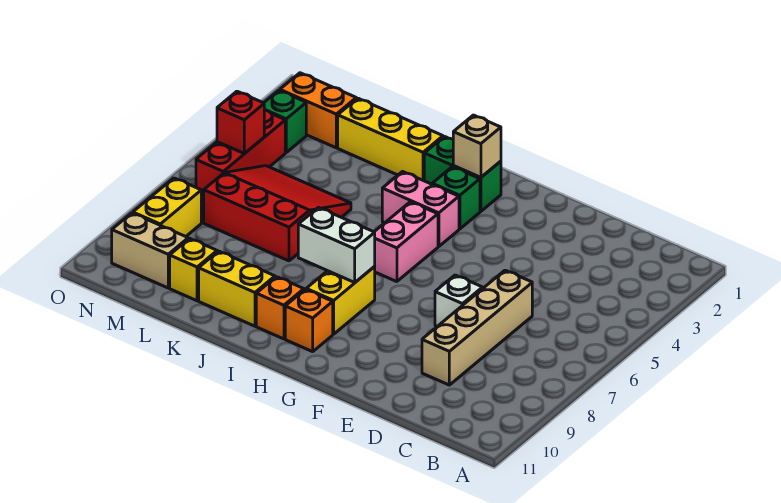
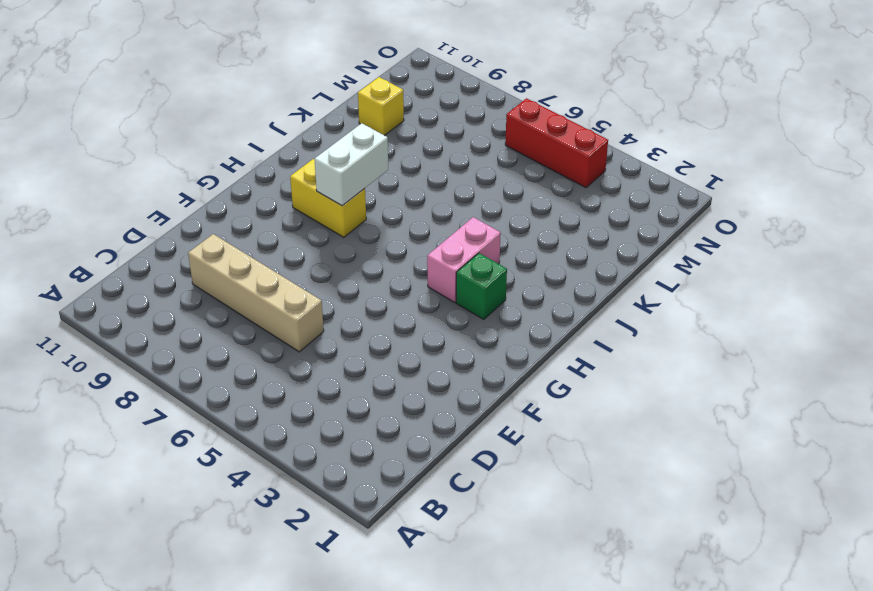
none -> white 1x1 brick [435,275,483,326]
none -> green 1x2 brick [424,137,501,211]
none -> pink 1x2 brick [374,202,438,282]

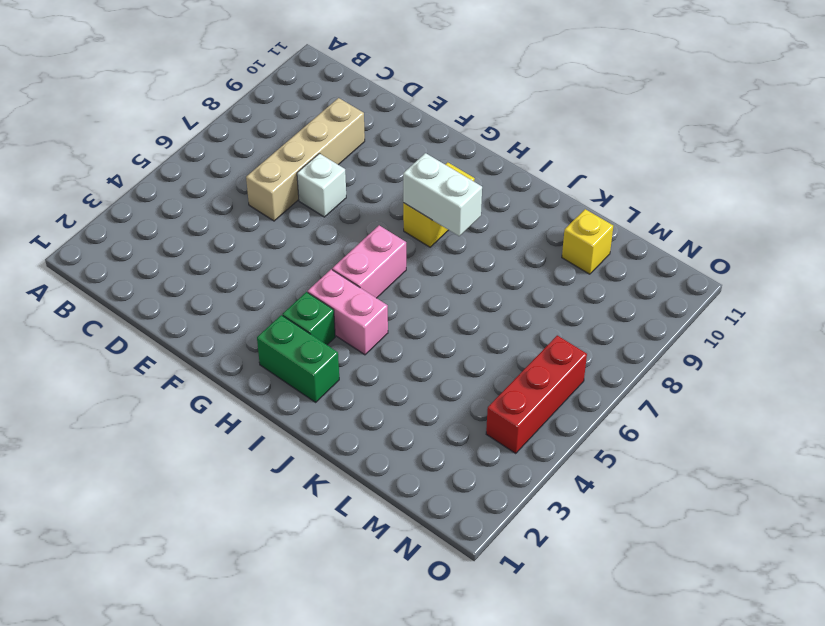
none -> orange 1x1 brick [285,289,333,352]
none -> orange 1x1 brick [256,277,304,339]
none -> yellow 1x3 brick [338,98,443,181]

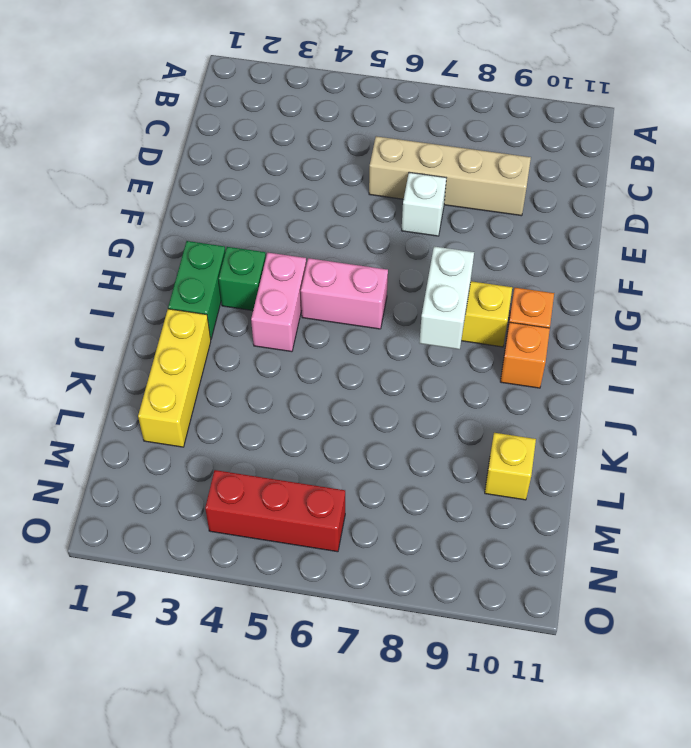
none -> yellow 1x2 brick [199,251,275,326]
none -> red 3x3 slope [204,166,351,261]
none -> orange 1x2 brick [280,73,356,148]

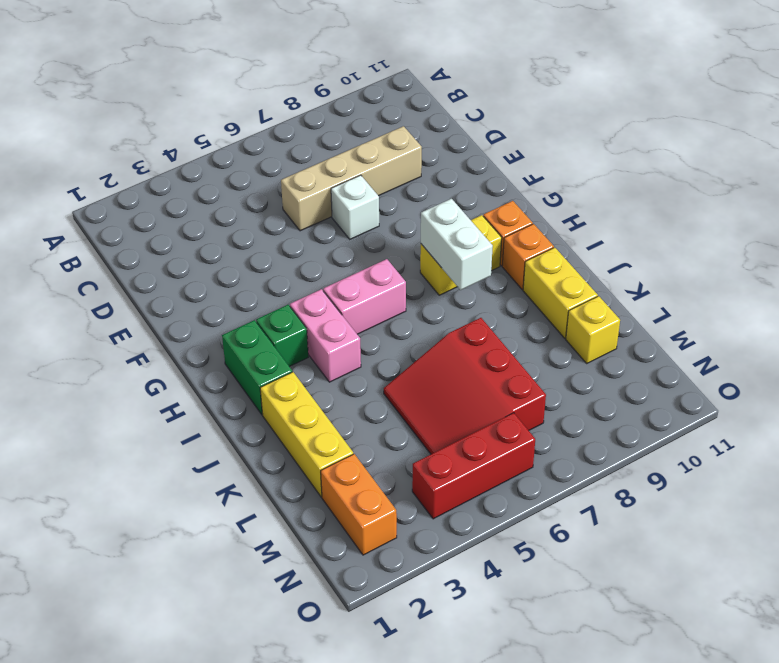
none -> tan 1x2 brick [112,213,188,288]
none -> green 1x1 brick [264,90,306,152]
none -> yellow 1x2 brick [133,178,201,237]

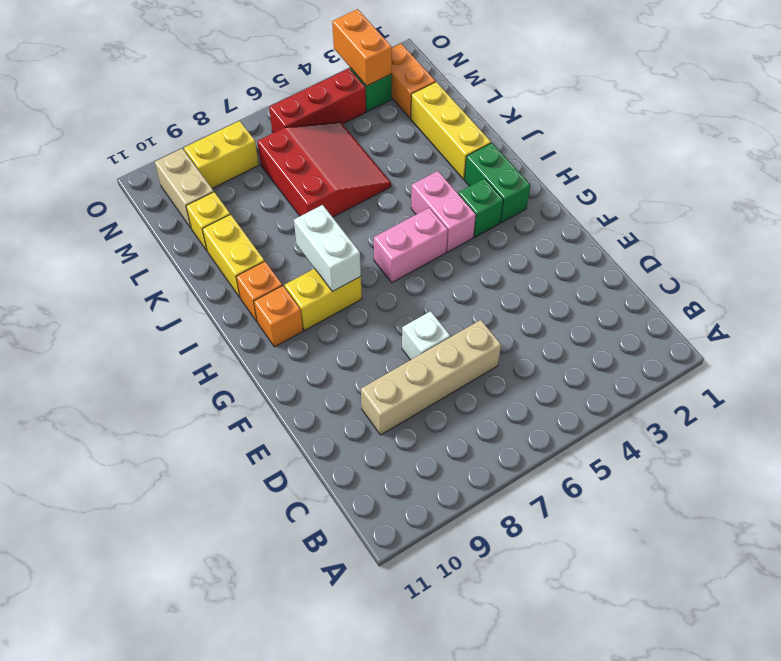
orange 1x2 brick [332,9,392,86] -> none
none -> tan 1x1 brick [453,115,501,178]
none -> red 1x1 brick [217,91,264,154]

